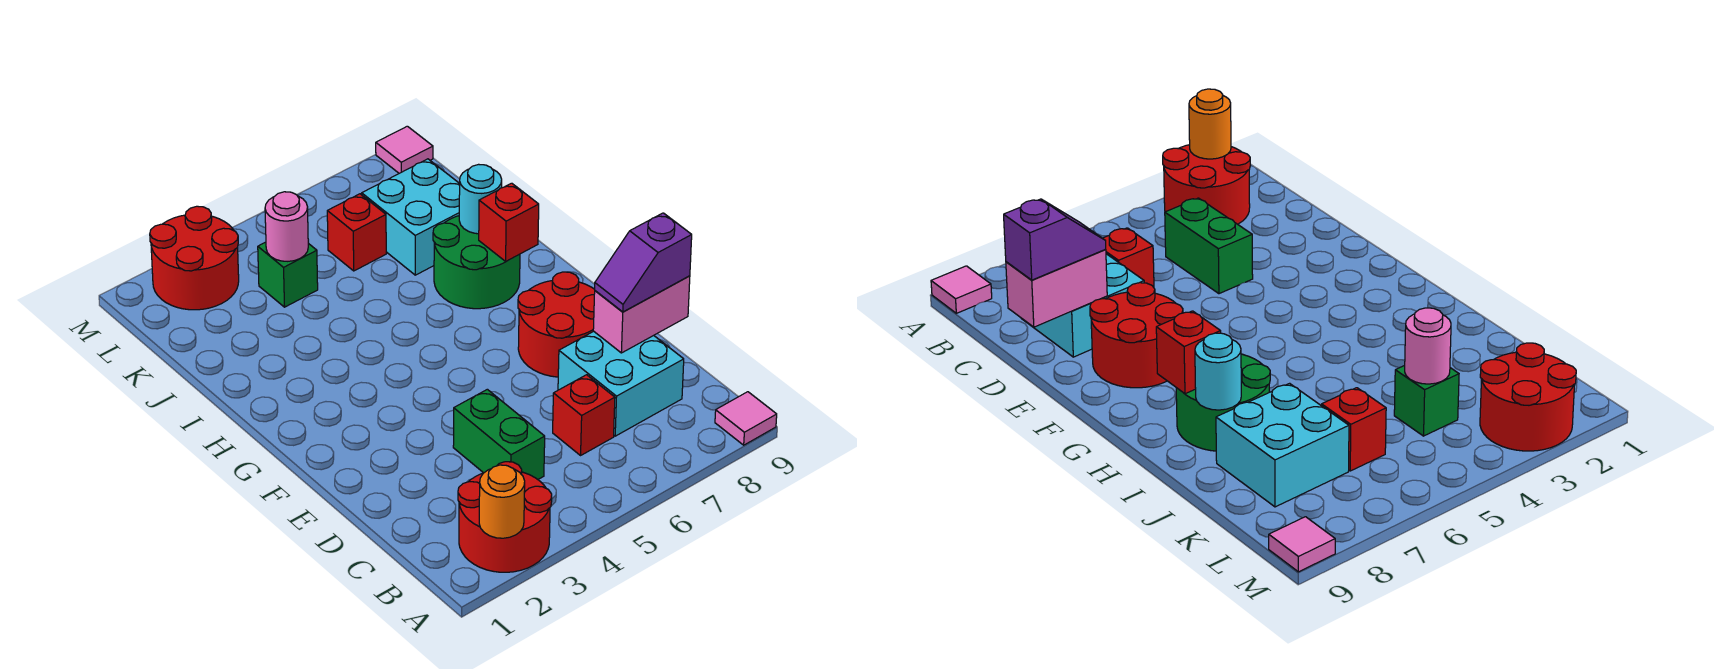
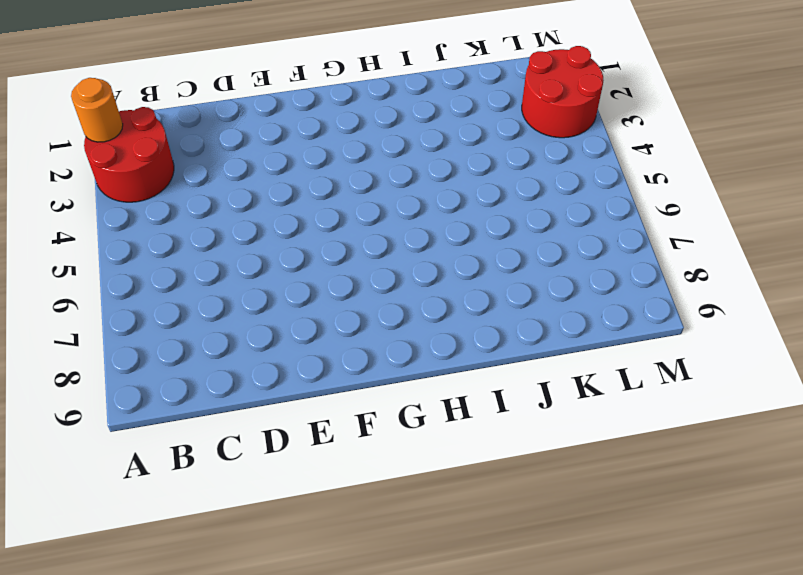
none -> pink 1x1 tile [715,392,777,445]
none -> green 1x2 brick [453,389,545,479]
none -> red 1x1 brick [553,375,615,455]

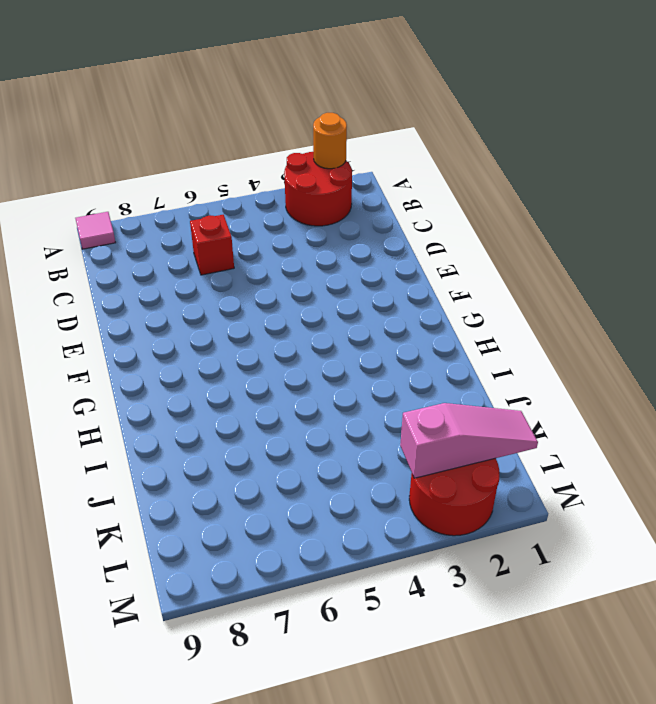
pink 1x3 slope [400,403,538,478] -> none
none -> green 1x2 brick [453,389,545,479]
none -> cyan 2x2 brick [558,331,684,436]
none -> red 2x2 round brick [518,272,595,377]

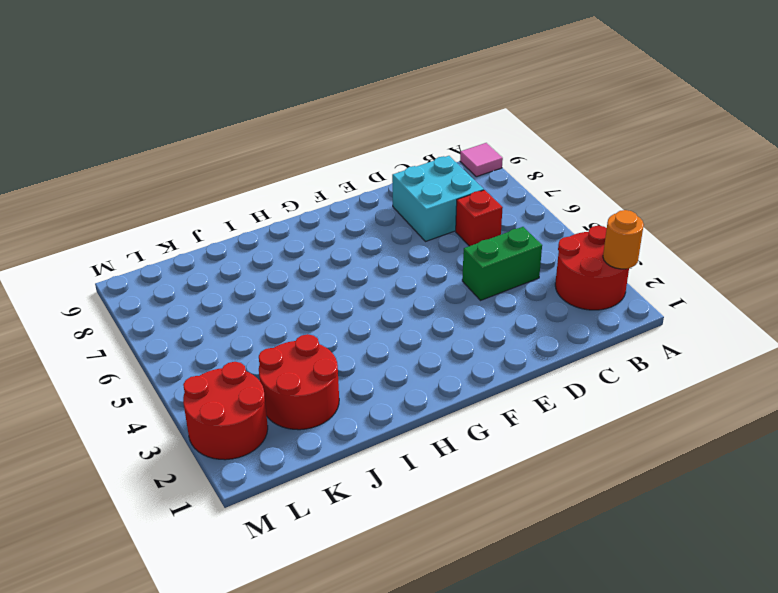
red 2x2 round brick [259,334,339,430] -> red 2x2 round brick moved to [518,272,595,377]
none -> green 2x2 round brick [433,216,520,309]
none -> cyan 2x2 brick [362,159,460,275]
none -> green 1x1 brick [258,242,318,307]

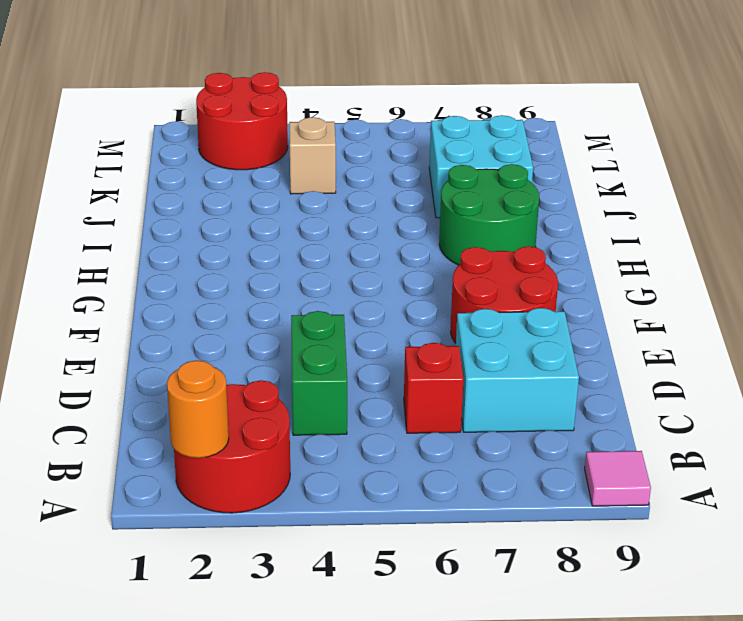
tan 1x1 brick [289,117,336,194] -> green 1x1 brick [258,242,318,307]
none -> red 1x1 brick [327,194,386,271]
none -> pink 1x1 tile [376,126,433,173]
none -> pink 1x2 brick [593,276,690,353]

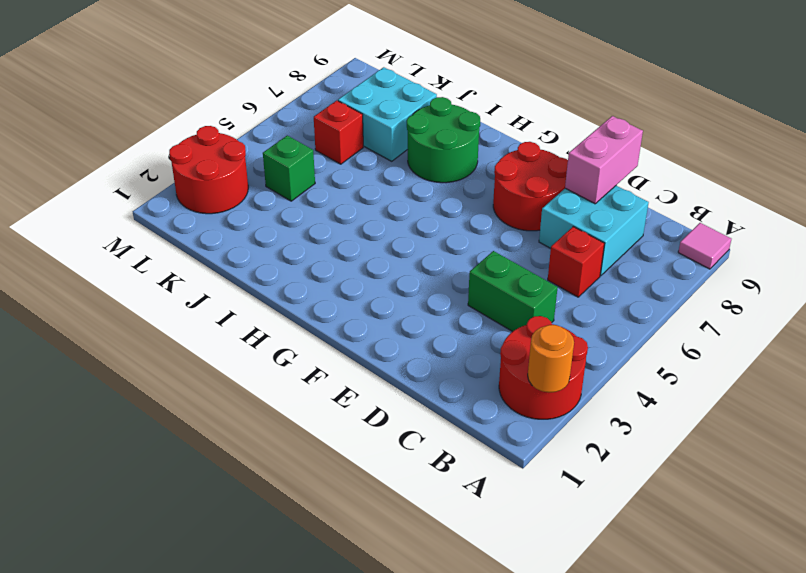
none -> pink 1x1 tile [376,126,433,173]
none -> red 1x1 brick [479,183,539,261]
none -> cyan 1x1 round brick [459,164,502,234]

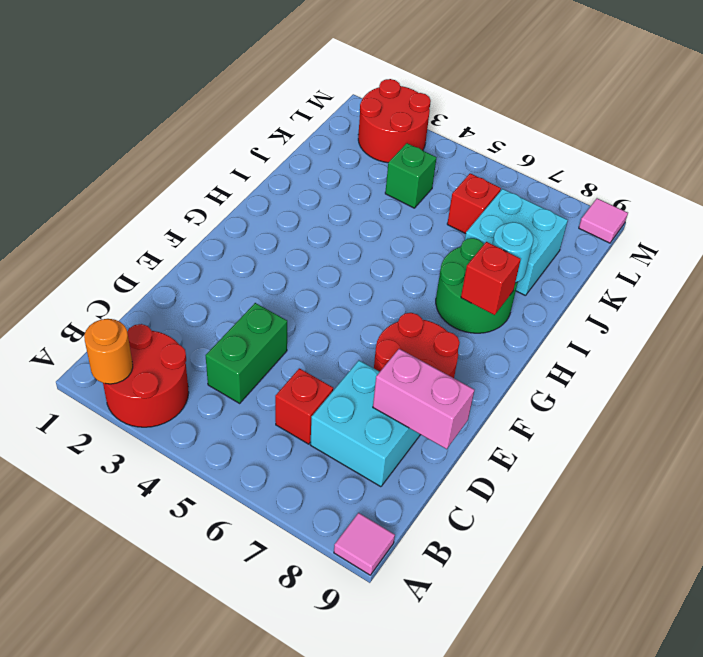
none -> pink 1x1 round brick [265,192,308,261]
none -> purple 1x2 slope [595,213,692,312]

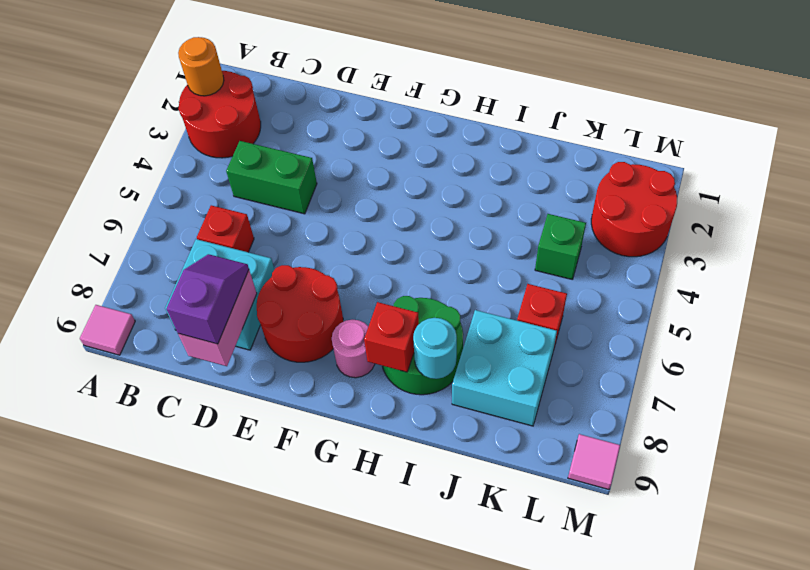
pink 1x1 round brick [332,320,375,378] -> pink 1x1 round brick moved to [265,192,308,261]

